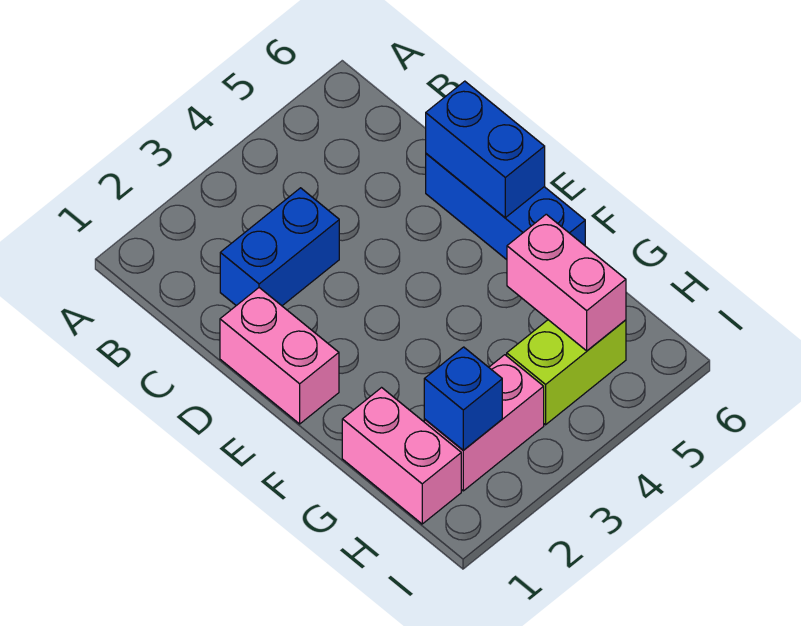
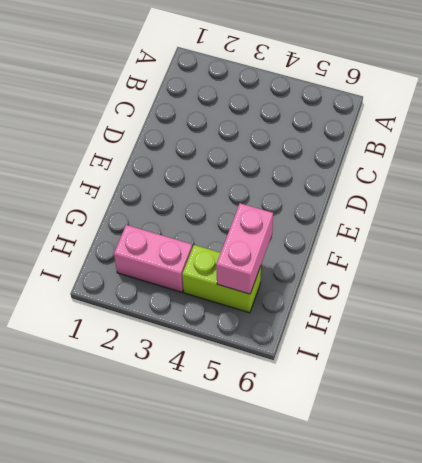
none -> blue 1x2 brick [220,188,339,306]
none -> pink 1x2 brick [220,288,339,424]

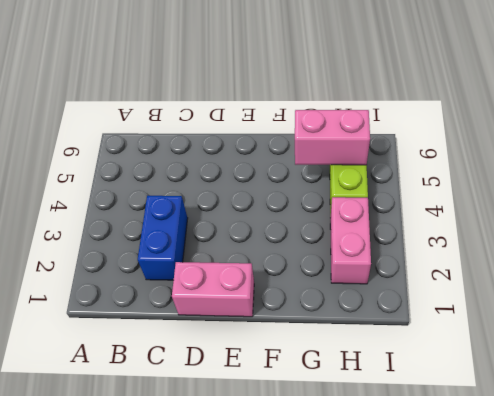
none -> blue 1x3 brick [426,154,585,260]
none -> pink 1x2 brick [342,388,461,524]

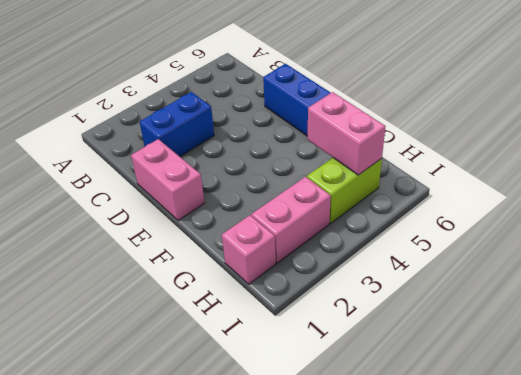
pink 1x1 brick [222,215,276,284] -> pink 1x2 brick [342,388,461,524]
none -> blue 1x2 brick [426,81,545,218]
none -> blue 1x1 brick [424,347,502,450]

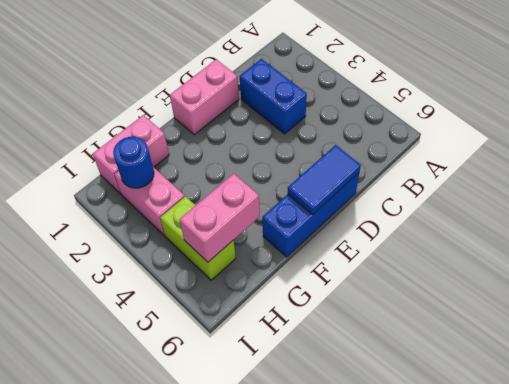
blue 1x2 tile [288,145,361,215] -> blue 1x2 brick [426,81,545,218]
blue 1x1 round brick [113,137,154,188] -> blue 1x1 brick [424,347,502,450]

